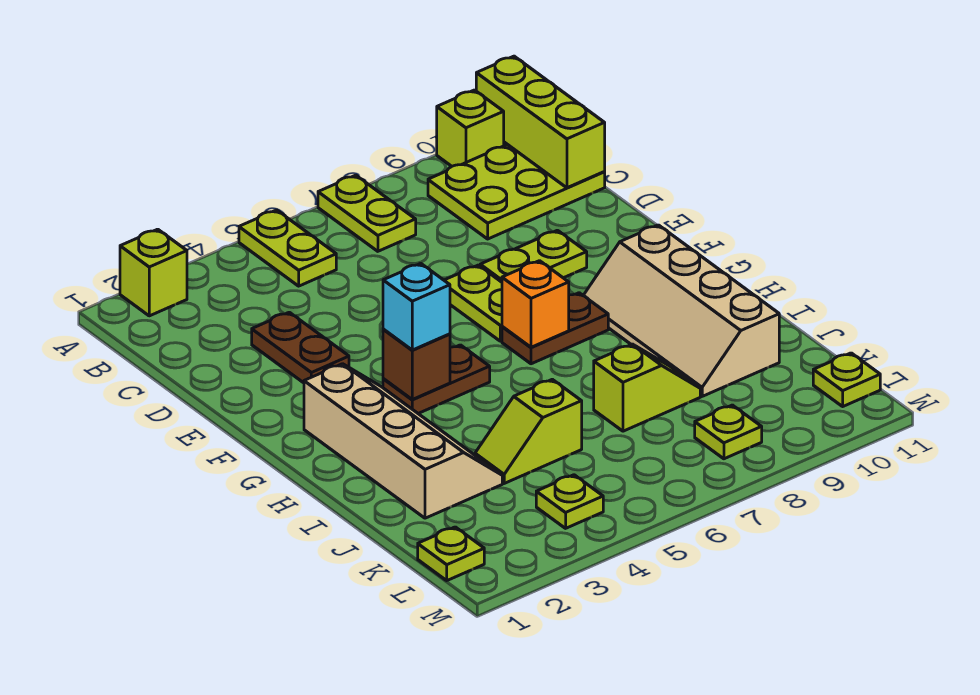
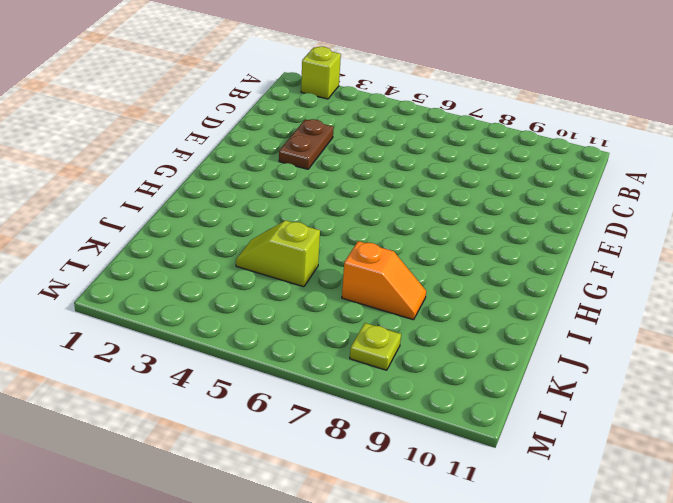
orange 1x2 slope [342,241,426,320] -> lime 1x2 slope [594,344,700,431]
none -> lime 1x2 plate [239,210,336,286]
none -> lime 1x2 plate [318,175,416,251]
none -> lime 1x1 brick [437,90,504,166]

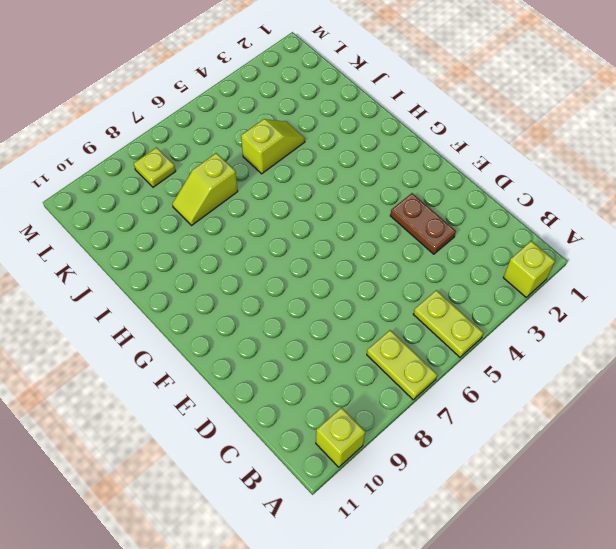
none -> lime 2x3 plate [428,144,605,239]
none -> lime 1x2 plate [444,265,502,341]
none -> lime 1x2 plate [480,230,587,282]

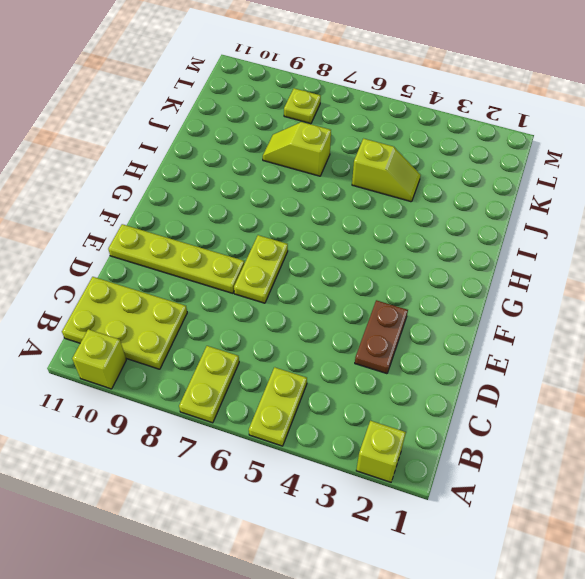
lime 1x4 plate [108,224,244,293] -> lime 1x2 plate [480,230,587,282]
none -> tan 2x4 slope [304,364,502,518]
none -> brown 1x2 plate [383,345,490,413]
none -> brown 1x2 plate [502,293,608,364]

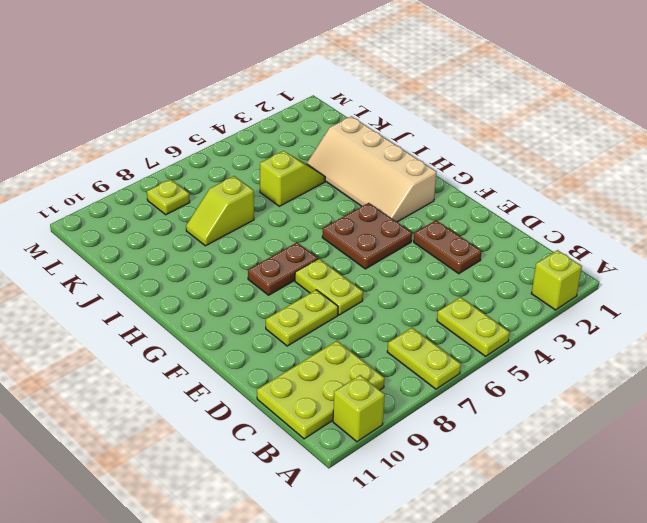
brown 2x2 plate [322,203,412,269] -> brown 1x2 plate [383,345,490,413]
none -> tan 2x4 slope [583,225,779,396]
none -> lime 1x1 plate [418,527,484,580]
none -> lime 1x1 plate [536,475,603,528]

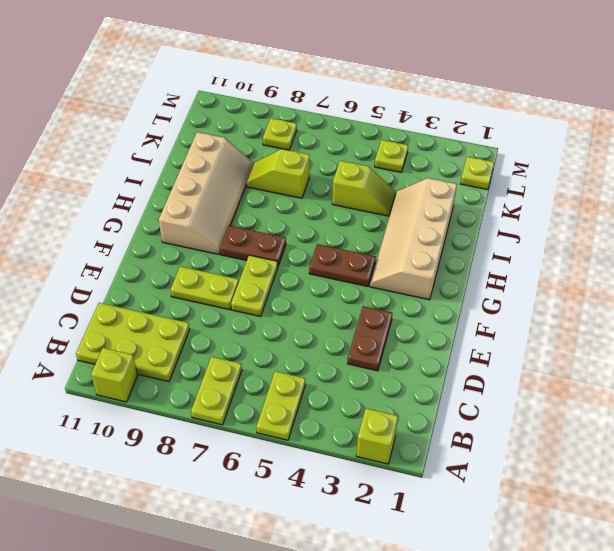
none -> lime 1x1 plate [813,353,880,406]
none -> lime 1x3 brick [476,56,605,188]
none -> brown 1x1 brick [383,329,450,399]

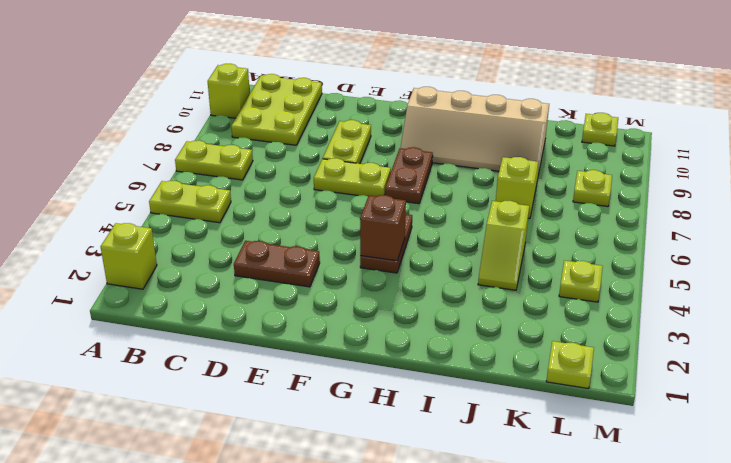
none -> tan 2x4 slope [304,364,502,518]
none -> lime 1x3 brick [476,56,605,188]
none -> orange 1x1 brick [502,261,569,347]

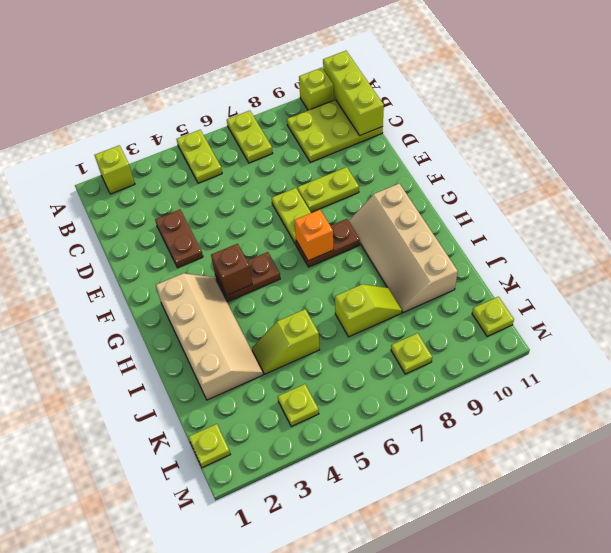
none -> cyan 1x1 brick [383,263,450,350]

